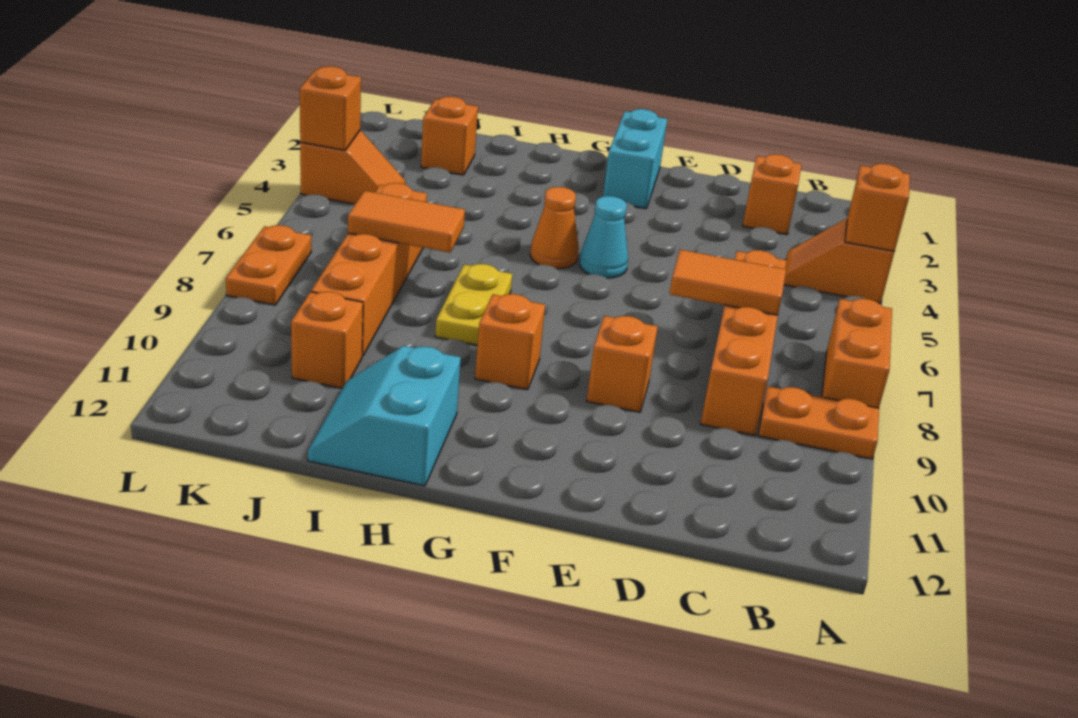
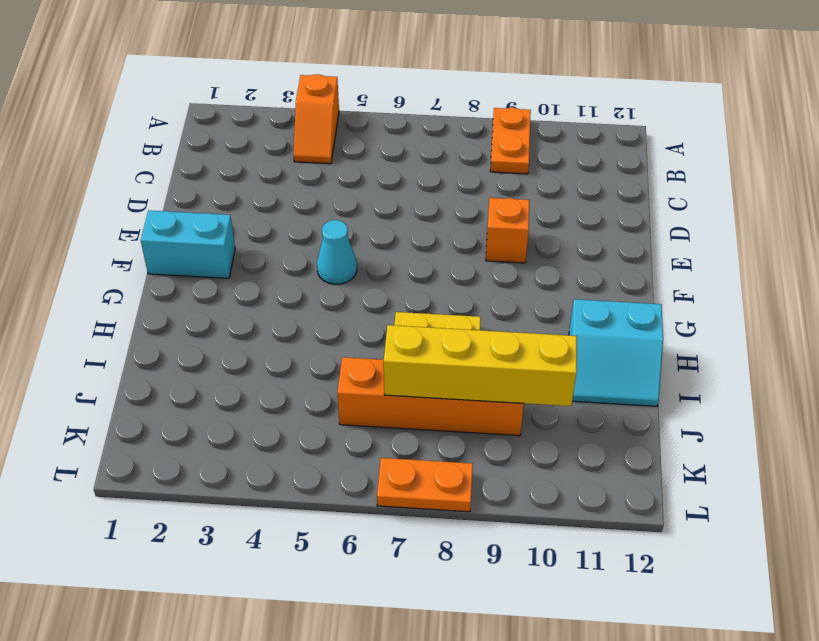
yellow 1x4 brick [384,325,577,406] -> orange 1x2 tile [348,191,465,253]
none -> orange 1x2 brick [822,299,892,408]
none -> orange 1x1 brick [743,154,802,235]
none -> orange 1x4 brick [701,250,786,435]

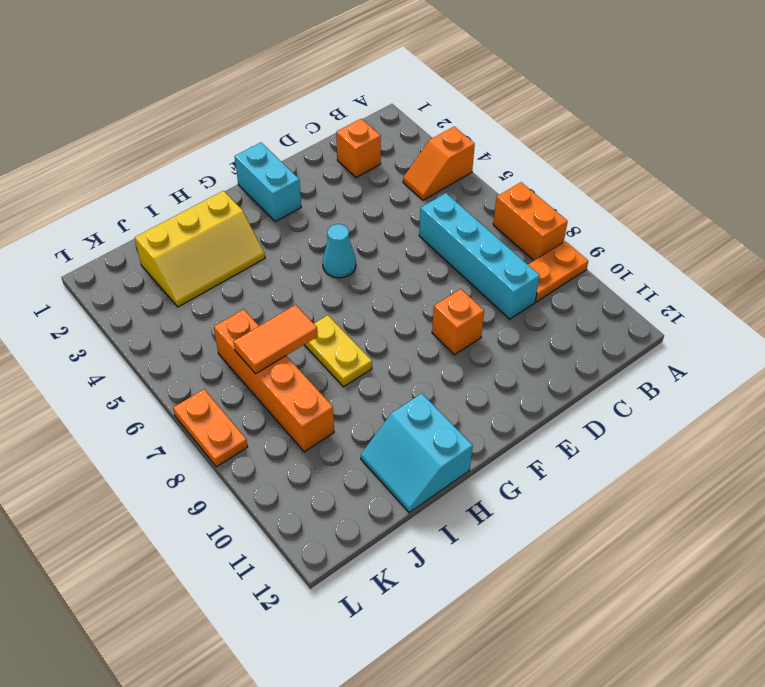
cyan 1x4 brick [419,193,540,319] -> orange 1x4 brick [701,250,786,435]
yellow 2x3 slope [135,191,265,307] -> orange 1x1 brick [421,97,478,175]
none -> orange 1x1 cone [530,187,579,269]
none -> orange 1x1 brick [475,294,545,390]
none -> orange 1x1 brick [291,292,363,388]

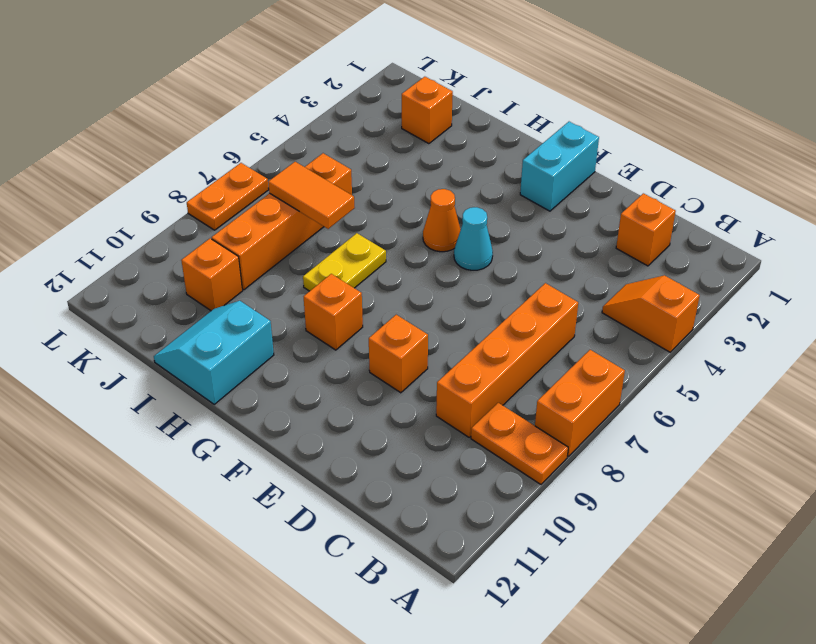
none -> orange 1x2 slope [300,131,405,204]
none -> orange 1x1 brick [845,164,910,251]
none -> orange 1x2 tile [670,250,786,315]

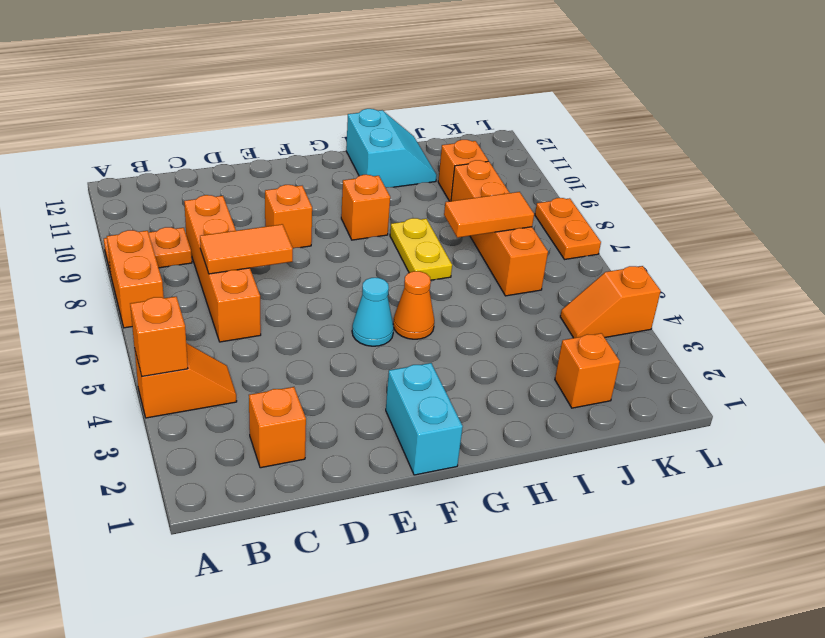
none -> orange 1x1 brick [300,66,361,150]

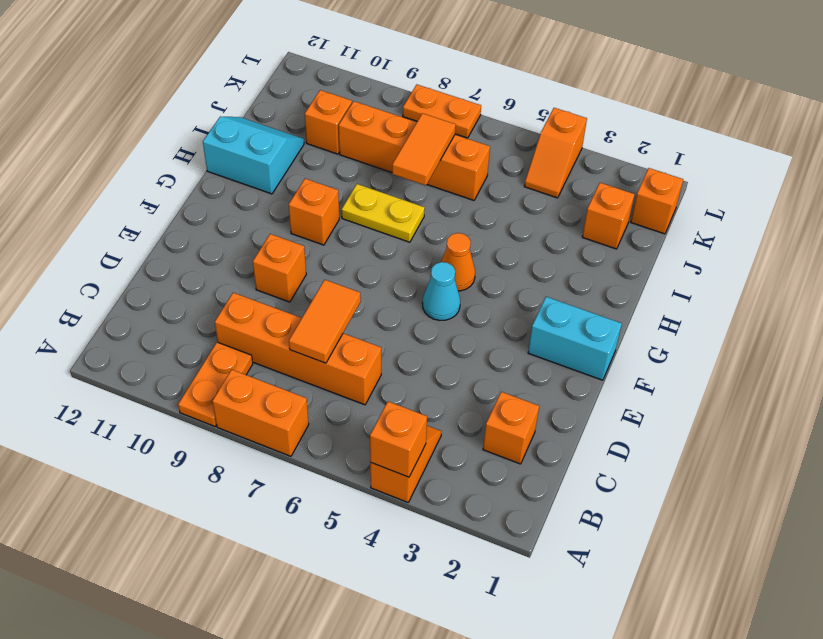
orange 1x1 brick [631,168,683,234] -> orange 1x1 brick moved to [300,66,361,150]

